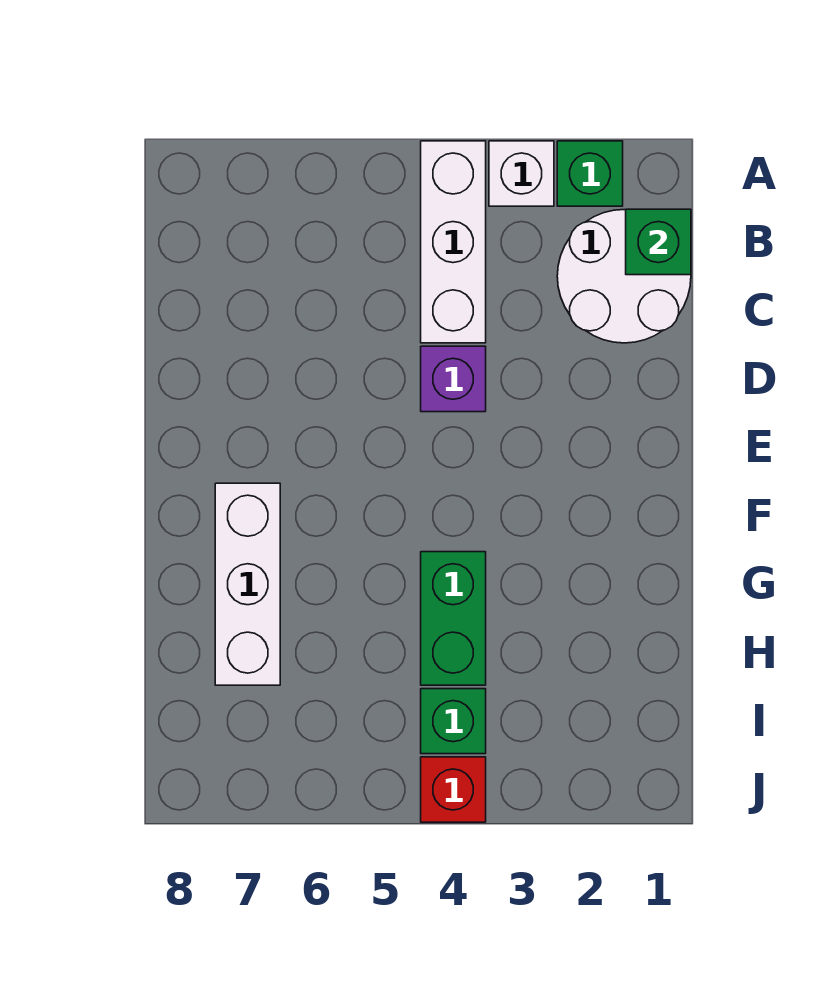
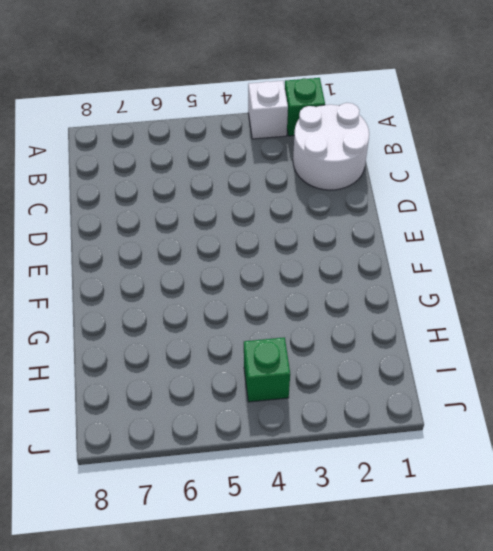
none -> white 1x3 brick [421,141,486,343]
none -> purple 1x1 brick [421,346,486,412]

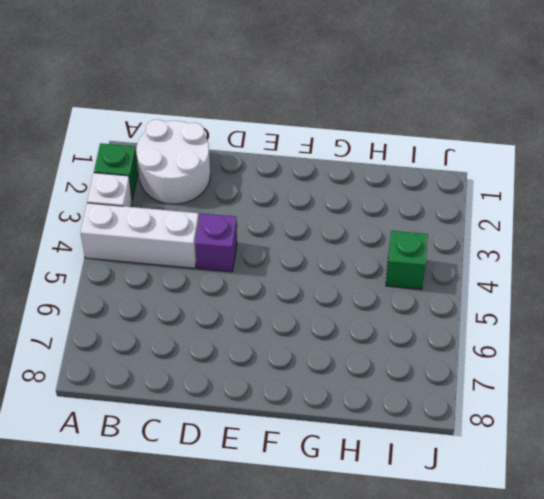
none -> white 1x3 brick [215,483,280,685]
none -> green 1x2 brick [421,552,486,685]

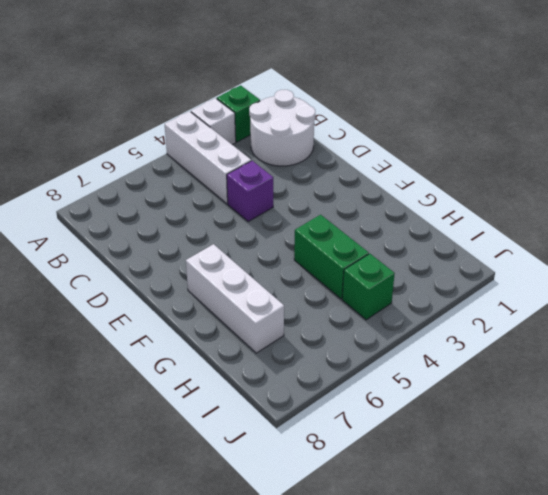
none -> red 1x1 brick [421,757,486,822]
none -> green 1x1 brick [626,209,691,275]

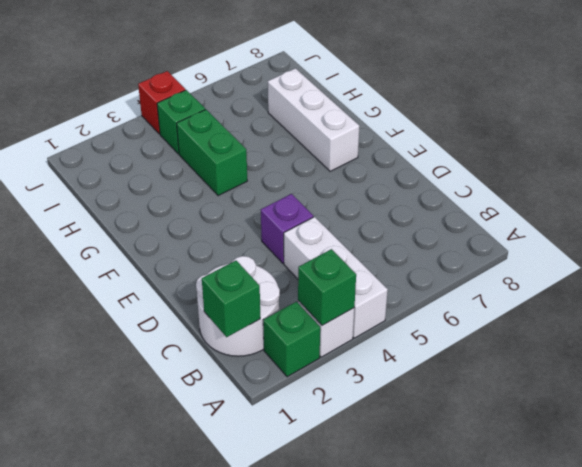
green 1x1 brick [298,249,356,326] -> none

